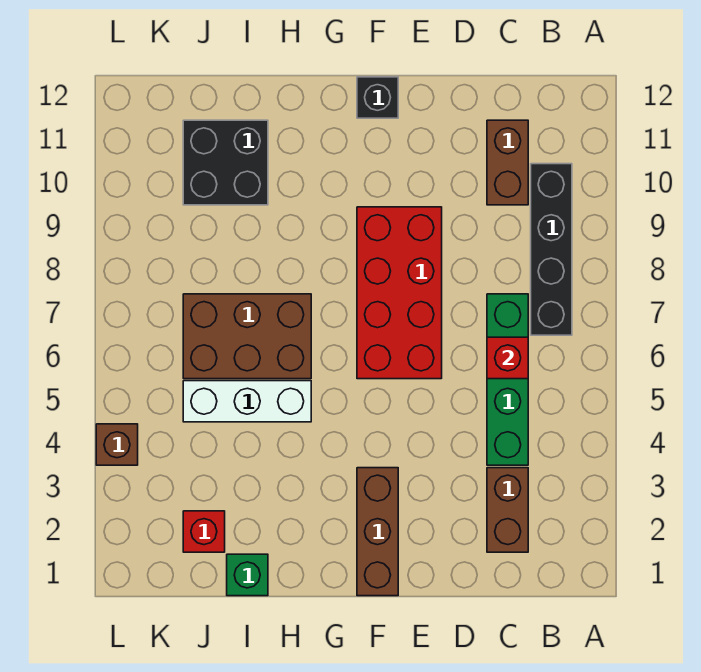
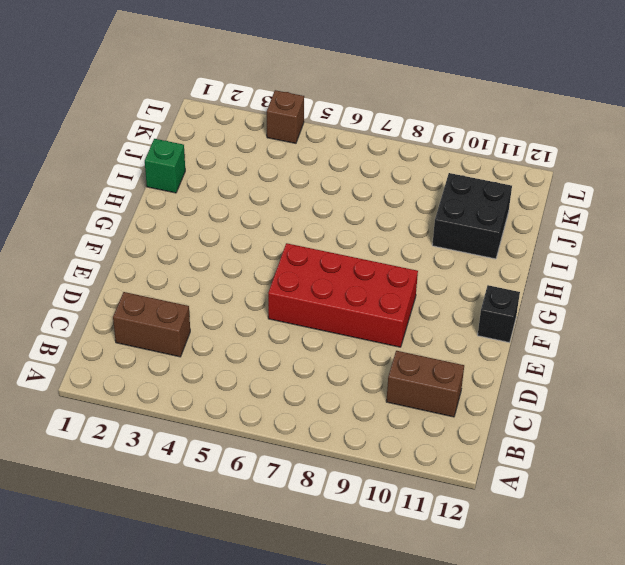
none -> black 1x4 brick [531,164,572,335]
none -> green 1x4 brick [487,294,528,465]
none -> brown 1x3 brick [357,468,398,596]

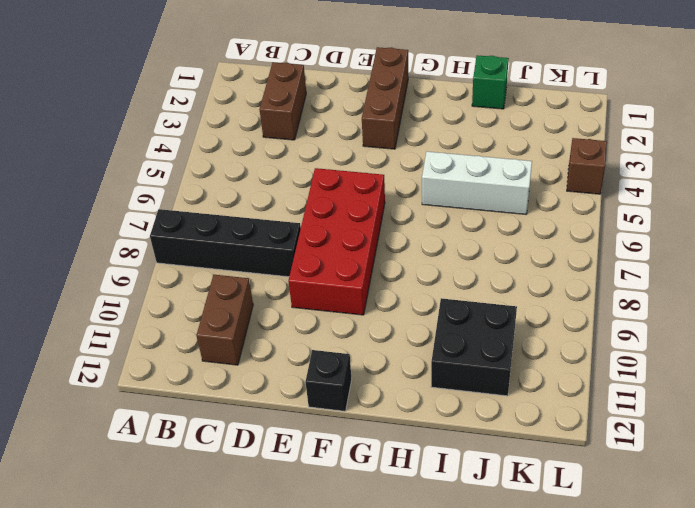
black 1x4 brick [150,209,301,277] -> black 1x4 brick turned to [531,164,572,335]
none -> green 1x4 brick [487,294,528,465]
none -> brown 2x3 brick [183,294,311,379]
none -> red 1x1 brick [183,511,225,552]

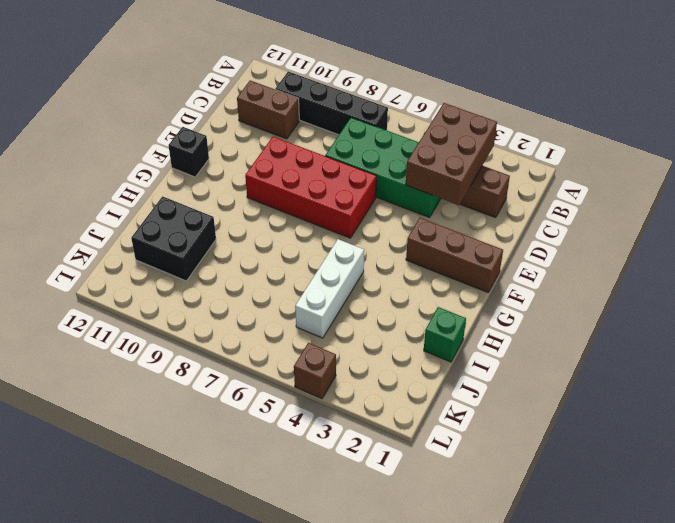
brown 2x3 brick [406,103,497,205] -> brown 2x3 brick moved to [183,294,311,379]
green 2x4 brick [325,118,441,217] -> green 1x4 brick [487,294,528,465]
none -> red 1x1 brick [183,511,225,552]
none -> red 1x1 brick [487,337,528,379]

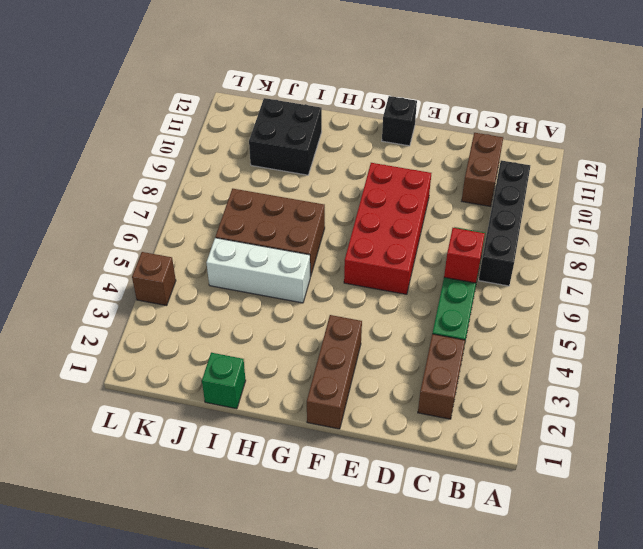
none -> red 1x1 brick [183,511,225,552]

